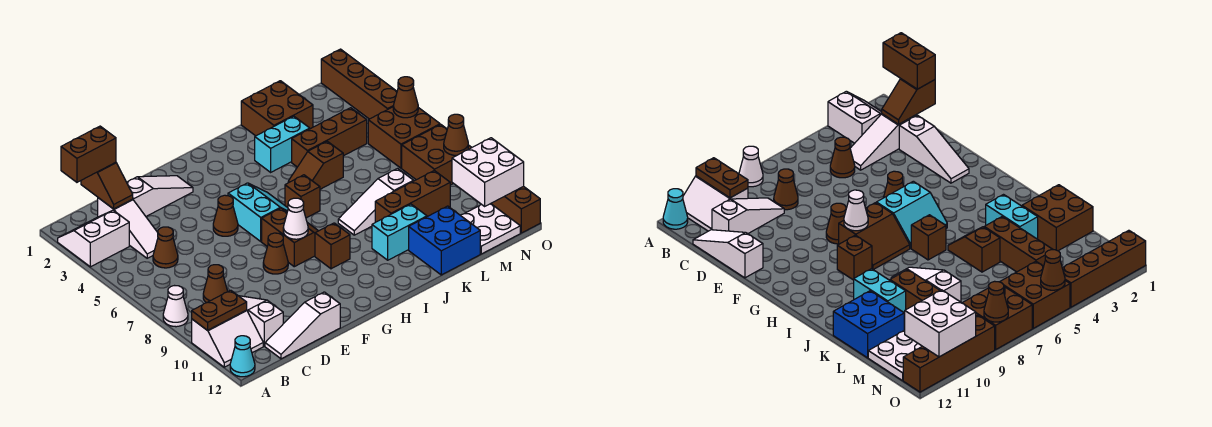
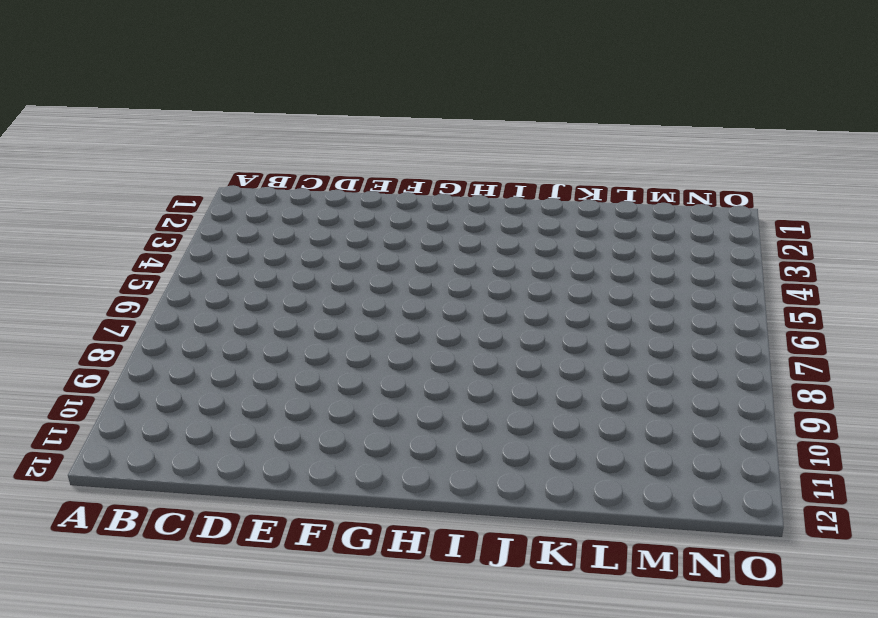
none -> white 2x2 slope [58,210,129,267]
none -> white 1x1 cone [163,286,188,327]
none -> white 2x2 slope [192,310,263,367]
none -> cyan 1x1 cone [230,336,255,377]

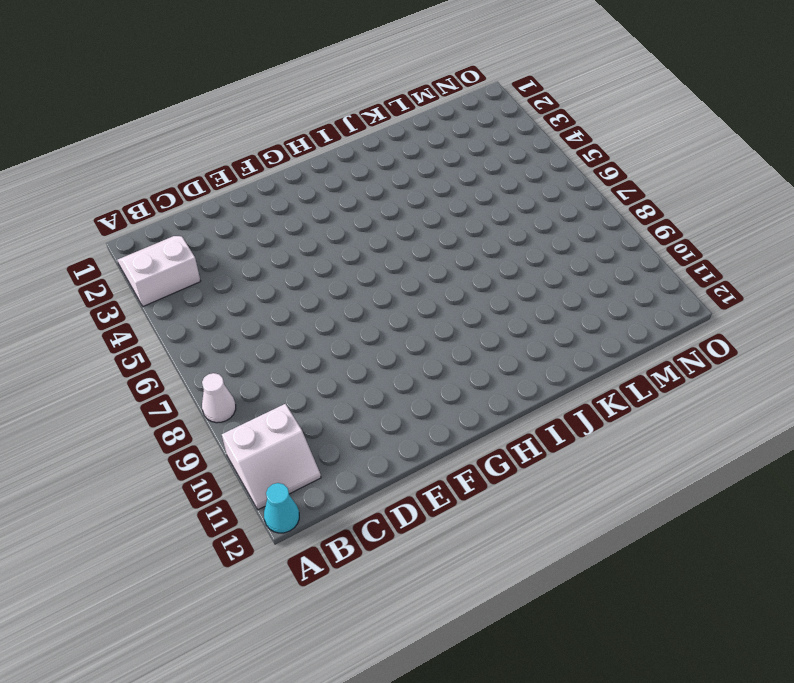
none -> white 1x3 slope [98,198,158,258]
none -> brown 1x1 cone [153,227,178,268]
none -> brown 1x1 cone [203,265,228,303]
none -> white 1x3 slope [239,296,283,346]

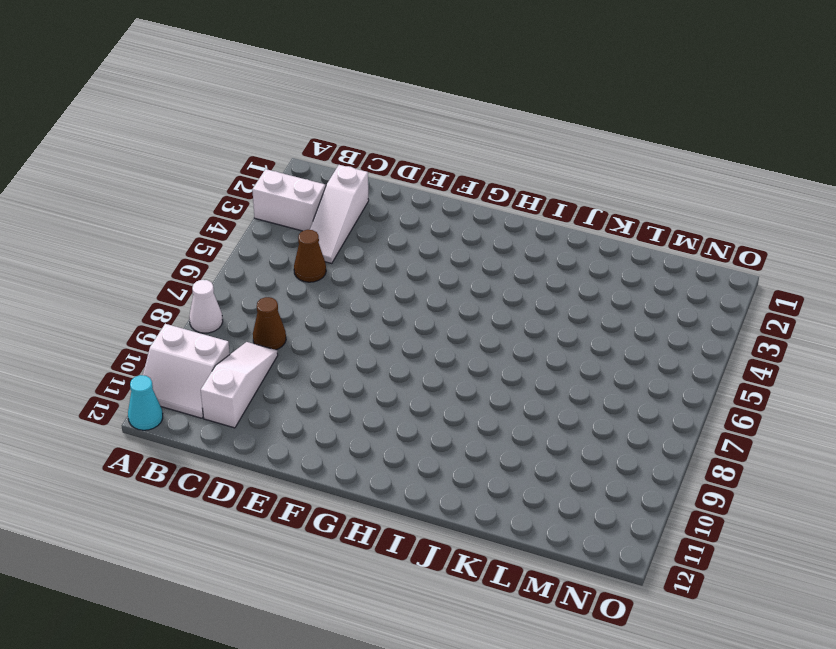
none -> white 1x3 slope [265,292,340,359]
none -> white 1x3 slope [127,176,193,216]
none -> brown 1x1 cone [213,195,238,236]
none -> brown 1x1 cone [263,233,288,274]

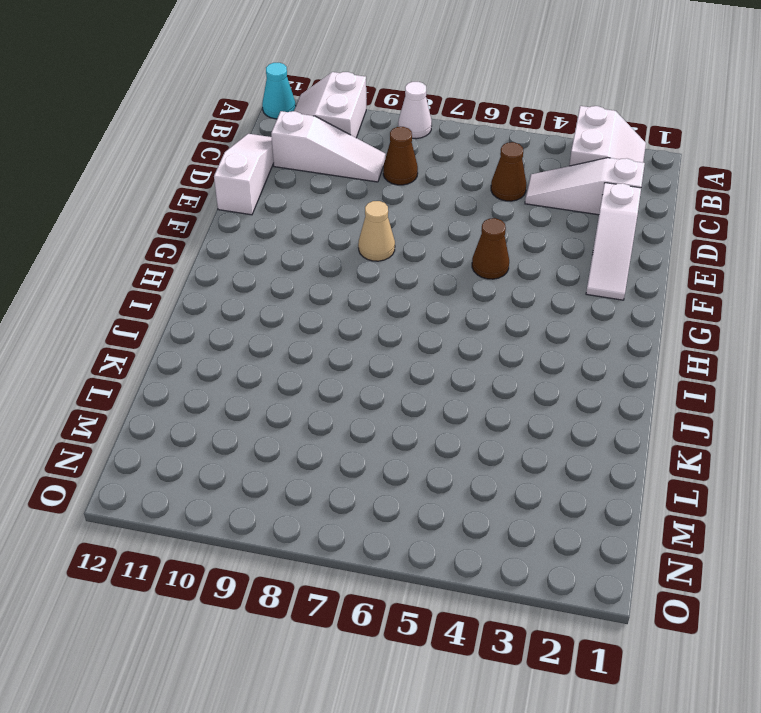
tan 1x1 cone [358,201,395,261] -> brown 1x1 cone [263,233,288,274]
none -> cyan 2x2 slope [228,183,288,241]
none -> brown 2x2 slope [262,208,318,267]
none -> brown 1x1 brick [315,223,350,269]
none -> brown 1x1 brick [285,175,320,218]

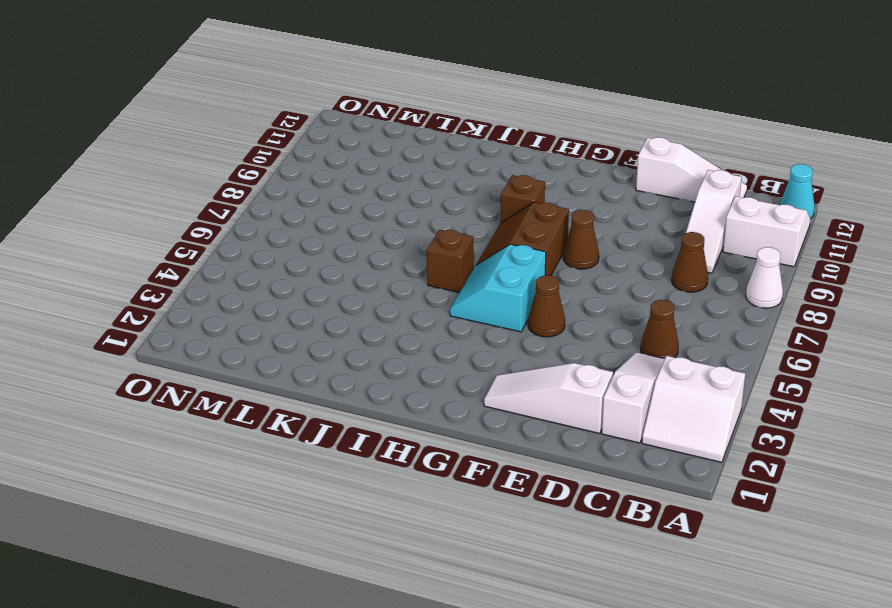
none -> cyan 1x2 brick [255,116,310,172]
none -> brown 1x2 slope [288,141,343,189]
none -> white 1x3 slope [338,169,413,235]
none -> cyan 1x2 brick [372,204,427,260]

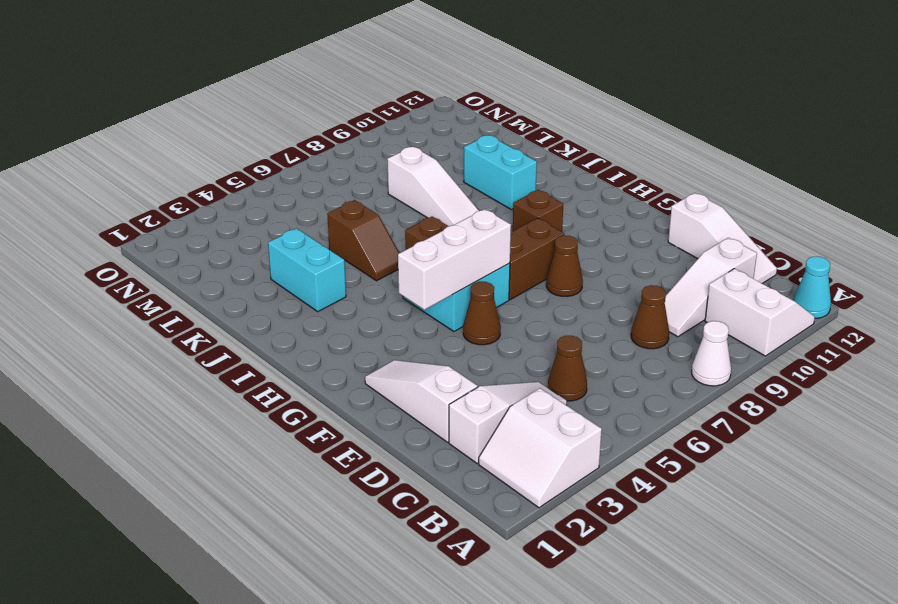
white 1x3 brick [398,209,511,310] -> none
none -> brown 2x2 brick [241,81,313,136]
none -> brown 1x3 brick [292,108,367,167]
none -> brown 1x3 brick [375,171,450,222]
none -> blue 2x2 brick [409,206,480,275]

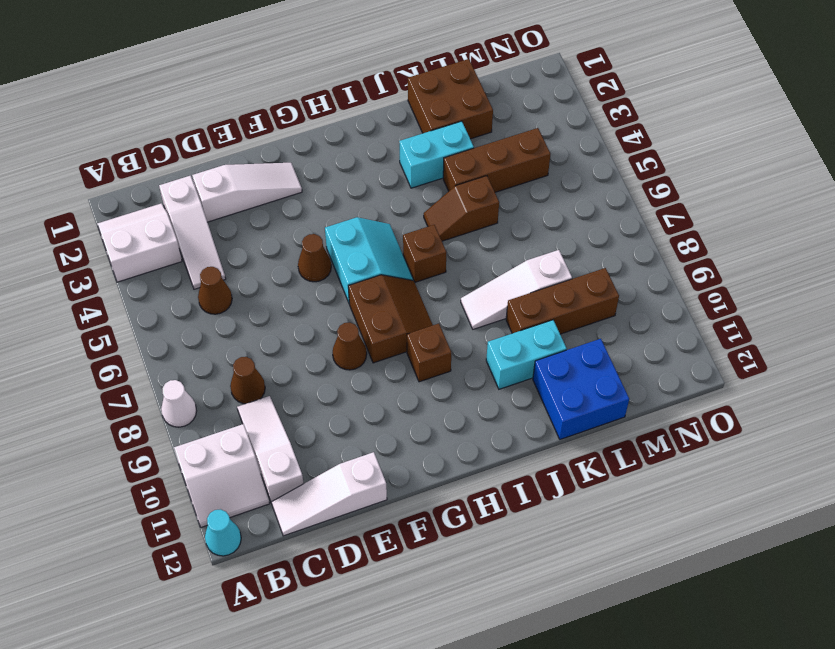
none -> white 2x2 plate [461,204,520,254]
none -> brown 2x2 brick [368,107,440,168]
none -> brown 2x2 brick [402,125,472,185]
none -> brown 1x4 brick [321,49,397,119]

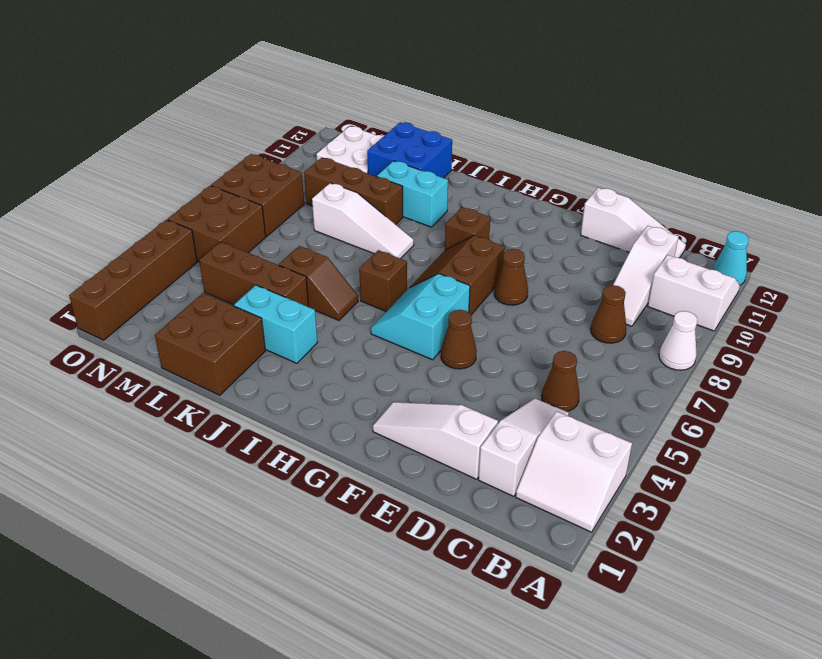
none -> brown 1x4 brick [491,186,540,233]
none -> brown 1x2 plate [192,290,247,330]
none -> brown 1x2 slope [81,162,133,209]
none -> white 1x1 cone [283,198,308,239]

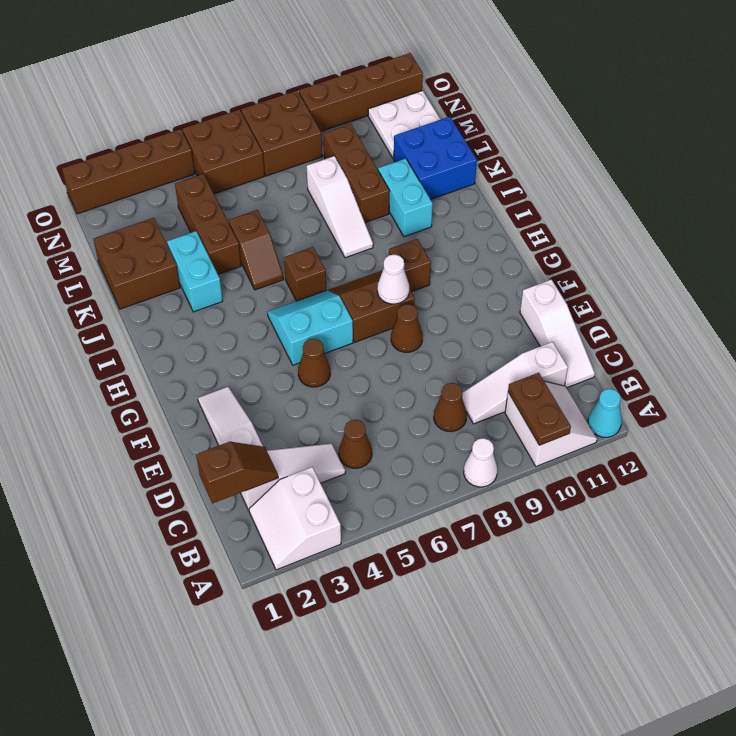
none -> white 2x2 brick [452,138,524,206]
none -> brown 1x1 cone [393,77,418,118]
none -> brown 1x1 cone [444,114,468,155]
none -> brown 1x2 brick [61,126,116,182]

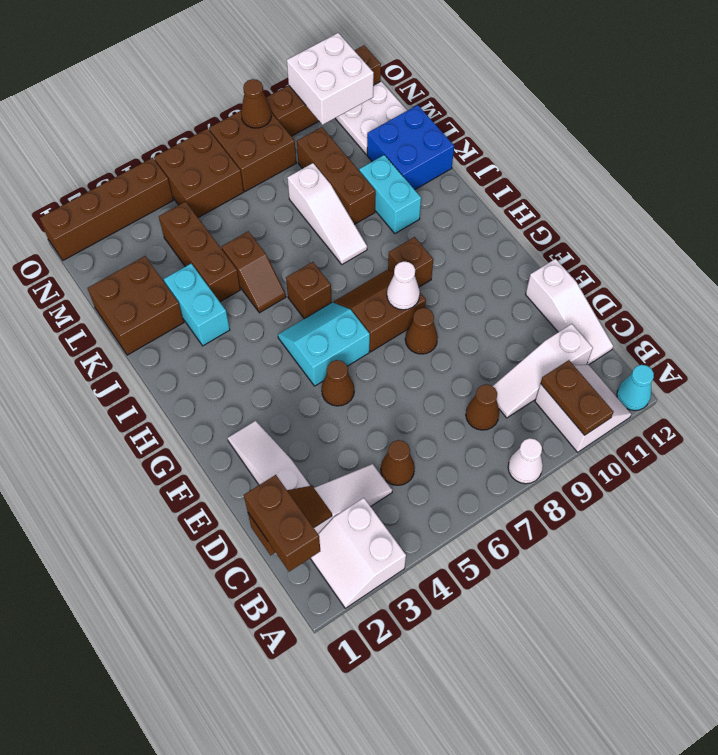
none -> brown 1x1 cone [393,77,418,118]

